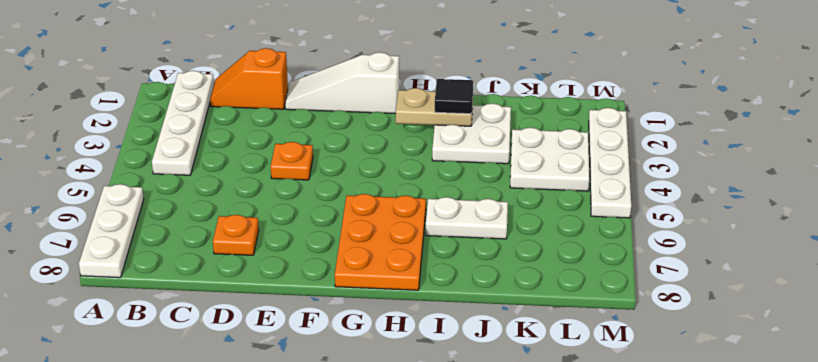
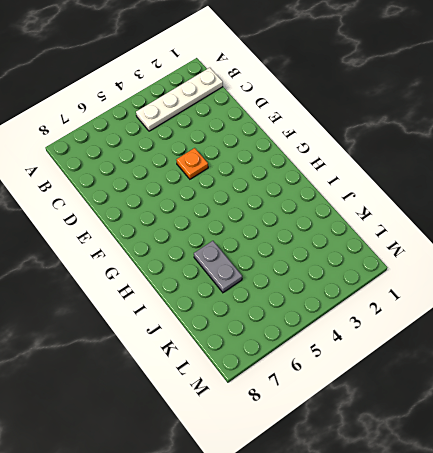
grey 1x2 plate [194,241,242,293] -> white 1x2 plate [426,197,508,239]
none -> white 1x3 plate [79,184,144,278]
none -> orange 1x2 slope [210,48,288,109]
none -> orange 1x1 plate [213,215,259,255]

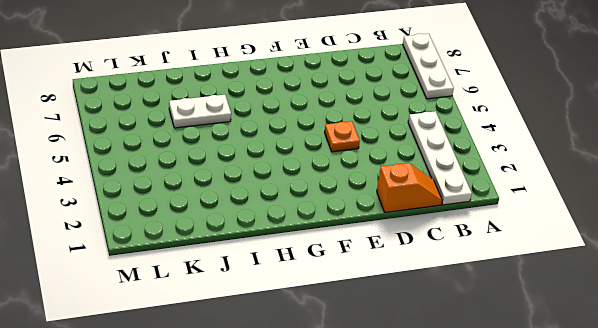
none -> orange 1x1 plate [213,215,259,255]
none -> white 1x3 slope [285,52,399,114]
none -> orange 2x3 plate [335,194,426,290]

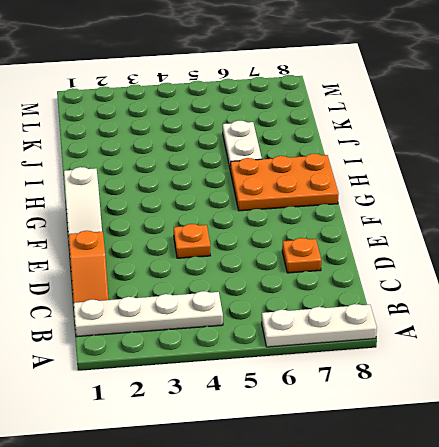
none -> white 2x2 plate [432,103,511,164]
none -> white 2x2 plate [510,128,589,191]
none -> white 1x4 plate [589,108,631,218]

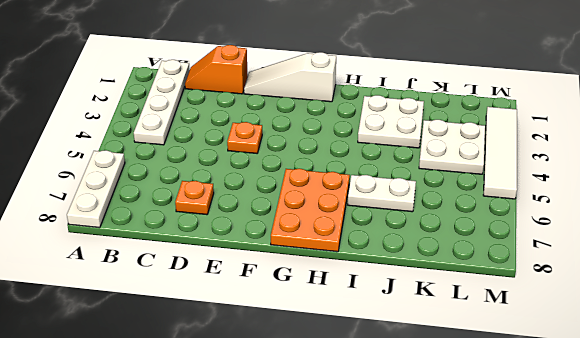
white 1x4 tile [483,107,517,199] -> white 1x4 plate [589,108,631,218]
none -> tan 1x2 plate [396,88,473,126]
none -> black 1x1 tile [435,79,473,114]

